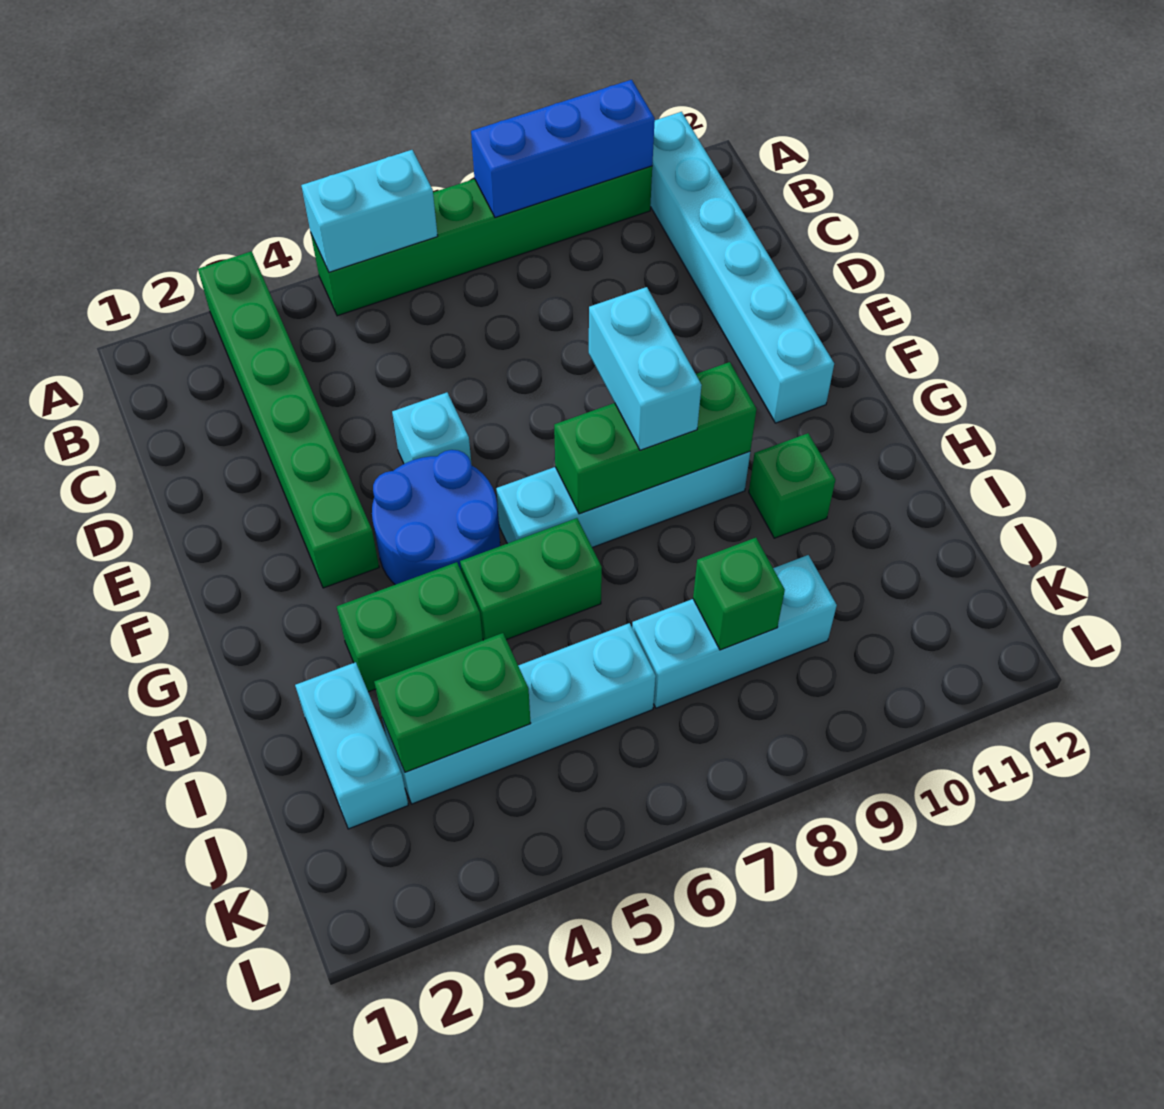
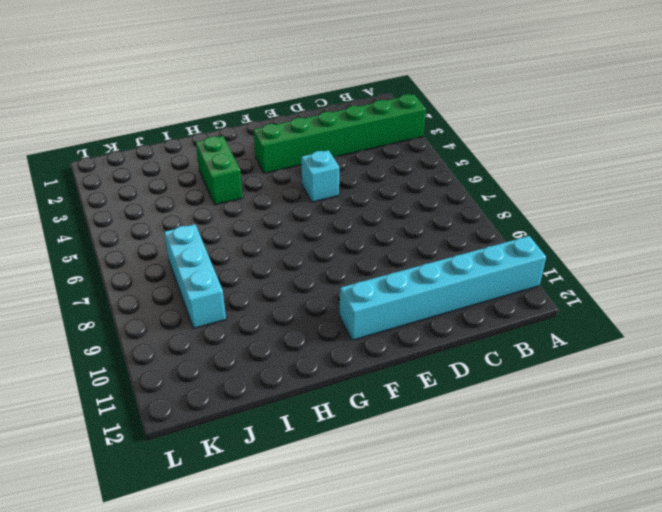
none -> green 1x6 brick [311,166,652,316]
none -> blue 2x2 round brick [372,450,500,585]
none -> cyan 1x4 brick [496,451,750,548]

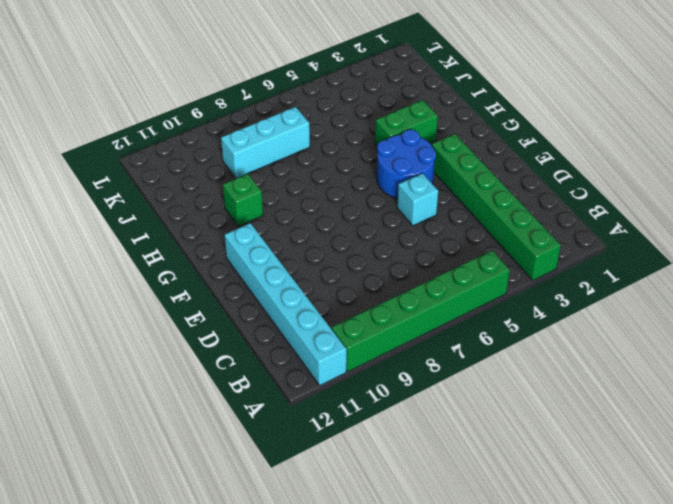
none -> cyan 1x4 brick [496,451,750,548]
none -> green 1x2 brick [460,518,602,640]
none -> cyan 1x2 brick [295,662,408,829]

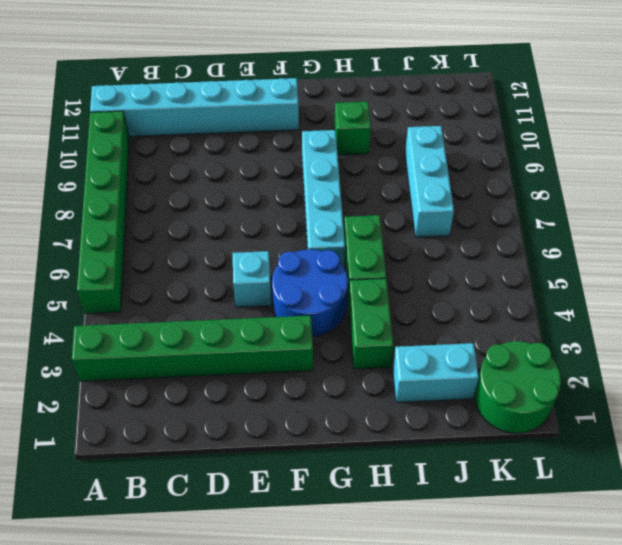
green 2x2 round brick [475,341,561,433] -> none
none -> cyan 1x4 brick [383,623,656,804]
none -> cyan 1x2 brick [301,150,438,272]
none -> blue 1x3 brick [471,80,655,218]

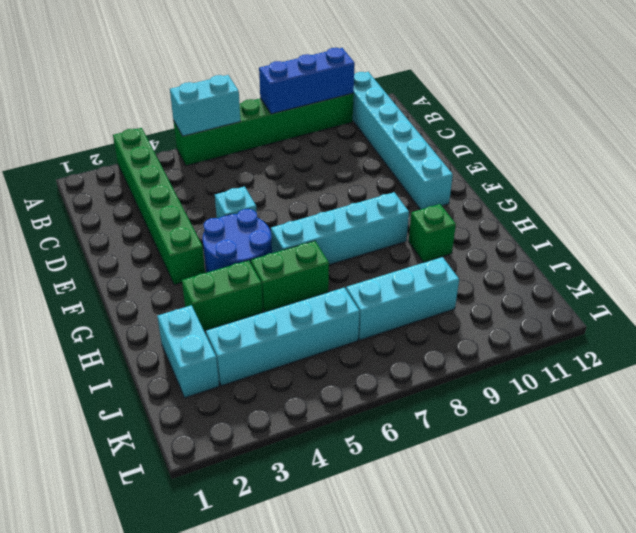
none -> green 1x3 brick [554,362,756,514]
none -> green 1x2 brick [374,633,531,772]
none -> green 1x1 brick [693,538,785,650]

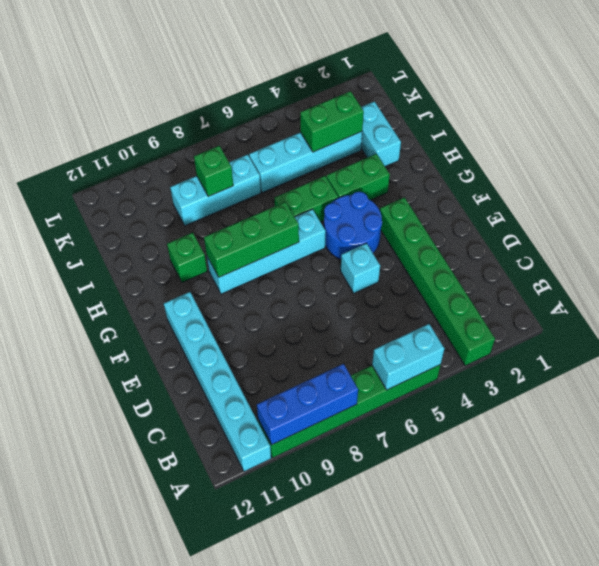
none -> cyan 1x2 brick [589,287,702,450]

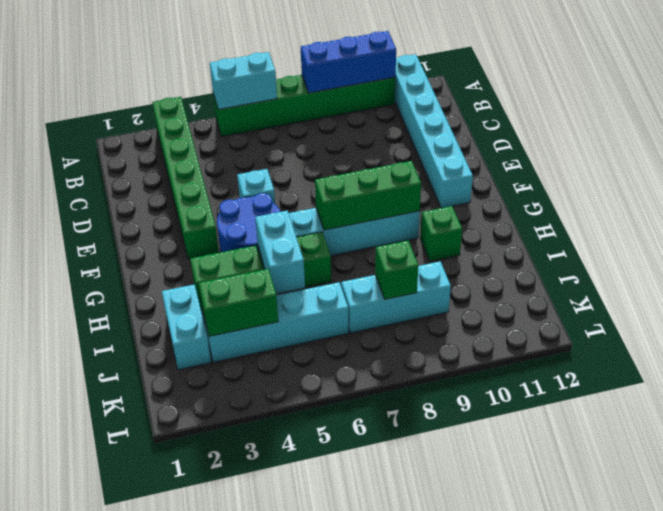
cyan 1x2 brick [255,211,305,294] -> cyan 1x2 brick moved to [589,287,702,450]

